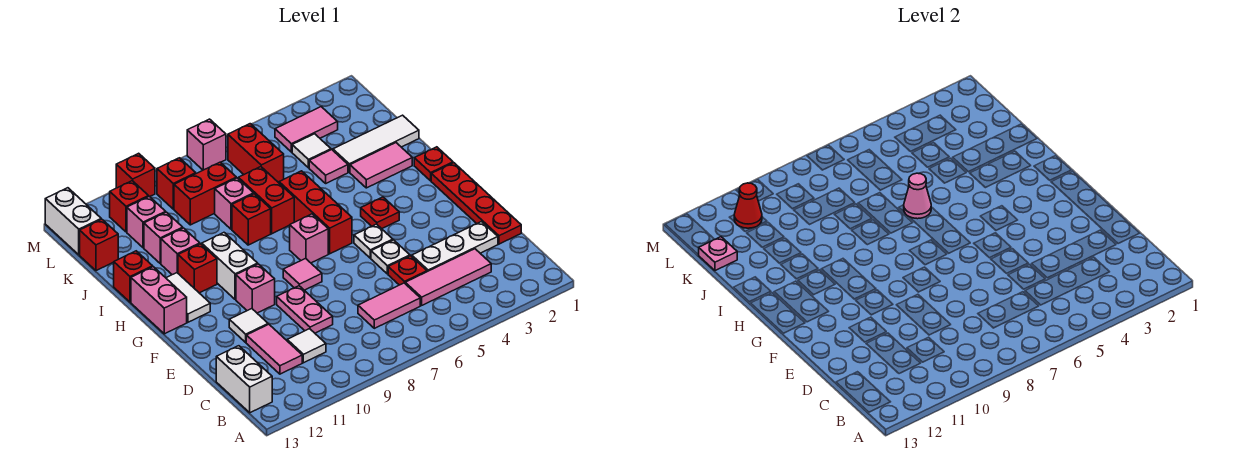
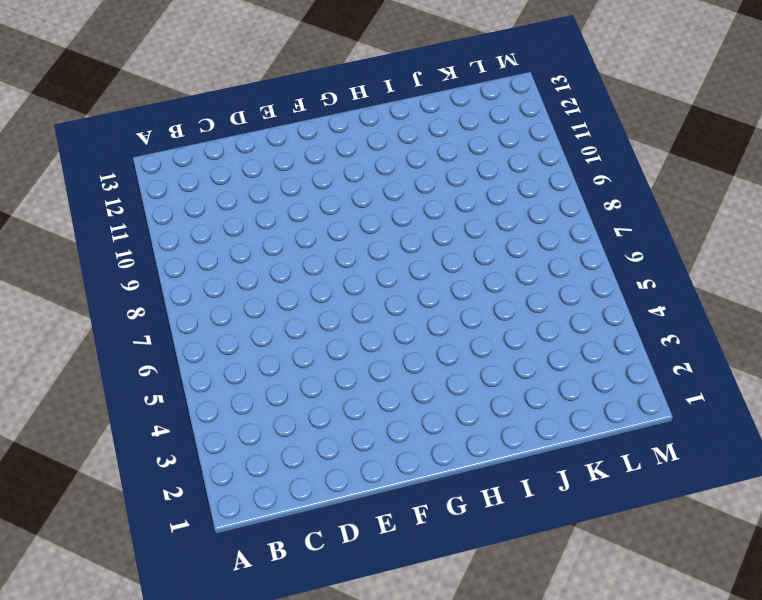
none -> white 1x2 brick [216,346,272,413]
none -> pink 1x3 tile [405,249,491,305]
none -> pink 1x2 tile [358,283,420,328]
none -> white 1x1 tile [287,329,326,363]

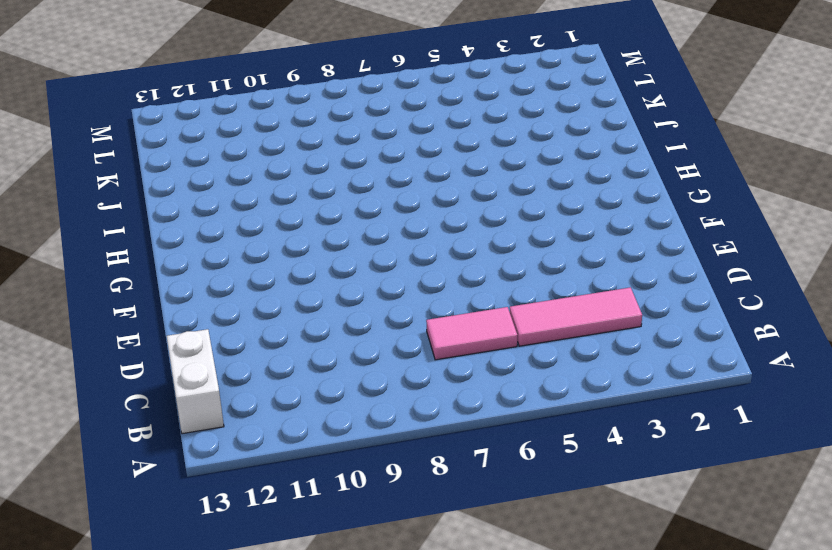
none -> white 1x1 tile [287,329,326,363]
none -> pink 1x2 tile [246,324,302,374]
none -> red 1x4 plate [431,163,521,244]
none -> white 1x3 plate [412,222,498,272]

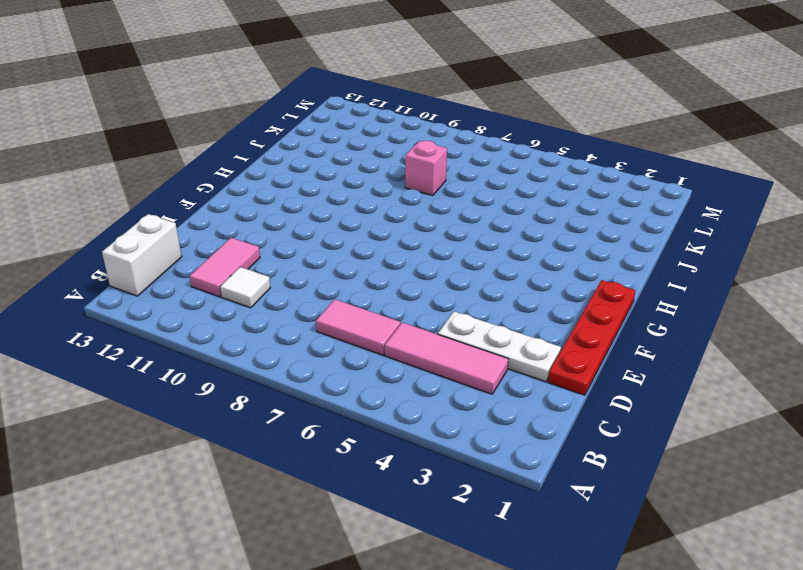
none -> red 1x1 plate [388,256,427,285]
none -> pink 1x2 plate [277,286,333,333]
none -> white 1x1 plate [371,240,410,274]
none -> white 1x1 tile [229,309,268,342]

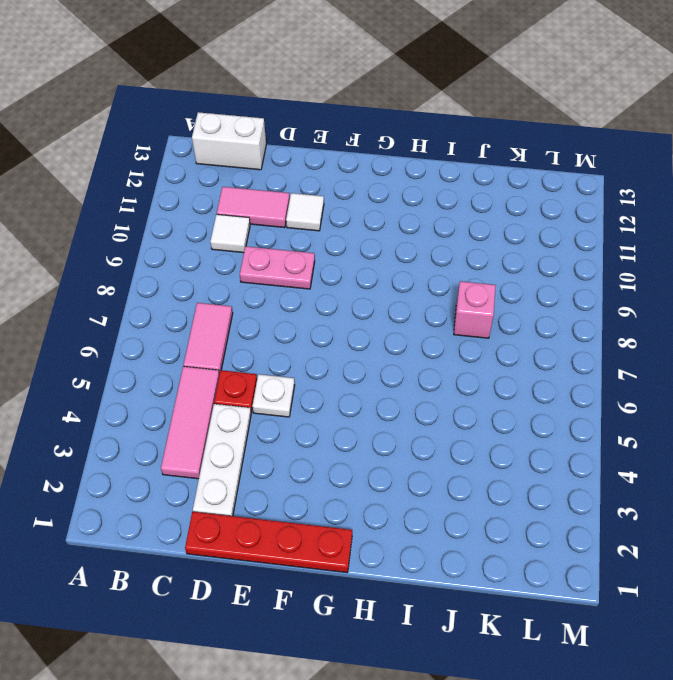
none -> white 1x1 plate [354,224,393,258]
none -> pink 1x1 tile [283,259,322,290]
none -> pink 1x1 brick [236,264,275,313]
none -> red 1x1 plate [361,197,399,229]

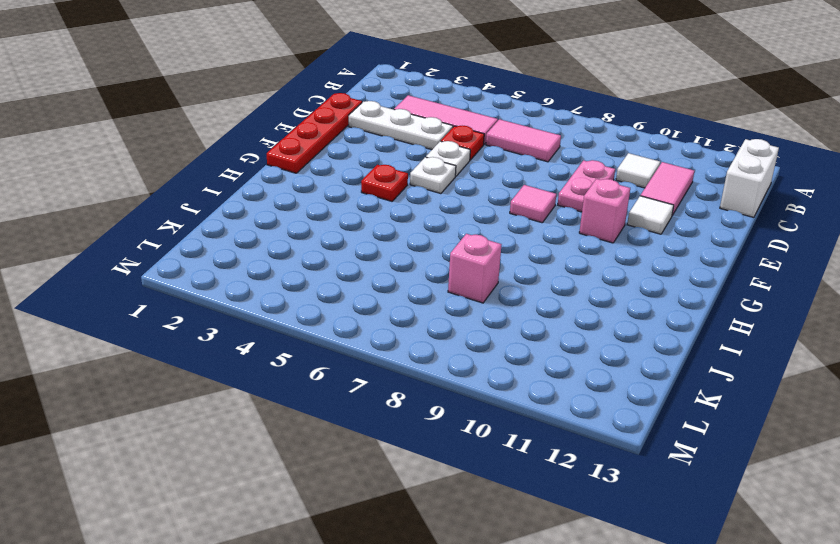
none -> red 1x3 brick [279,171,352,254]
none -> pink 1x1 brick [290,214,328,263]
none -> white 1x2 brick [202,233,258,300]
none -> white 1x2 tile [166,273,210,322]

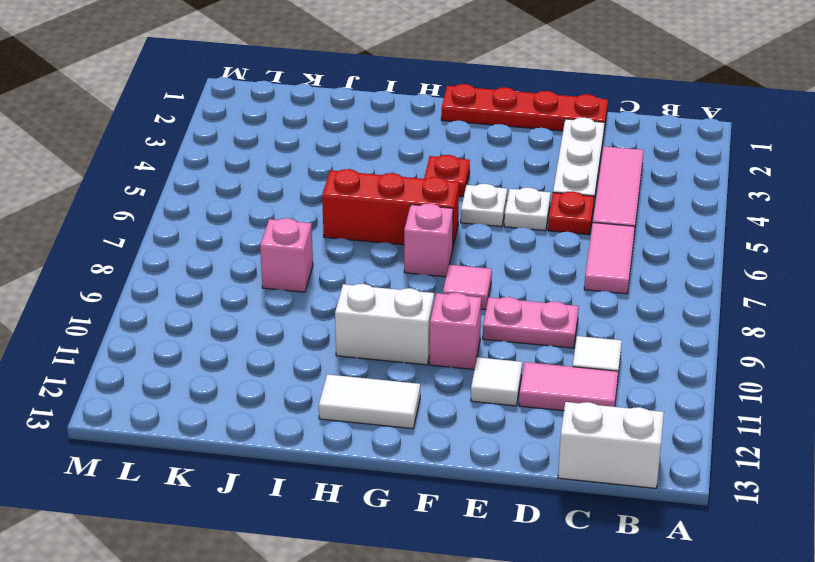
none -> pink 1x2 brick [131,267,187,334]
none -> red 1x1 plate [414,147,453,181]
none -> red 1x1 brick [178,244,217,293]
none -> pink 1x2 tile [350,143,412,188]

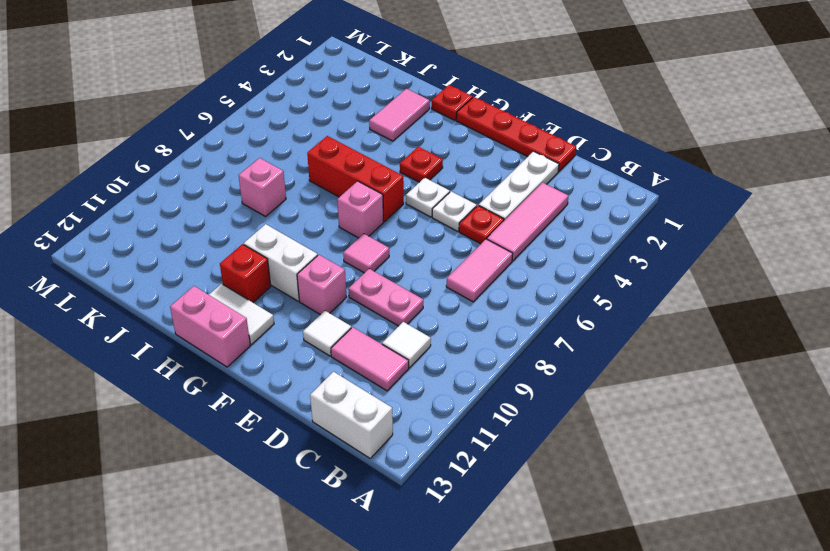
none -> red 1x2 brick [238,167,294,234]
none -> red 1x1 brick [232,194,271,245]
none -> pink 1x1 brick [161,228,200,275]
none -> red 1x1 brick [114,251,153,302]

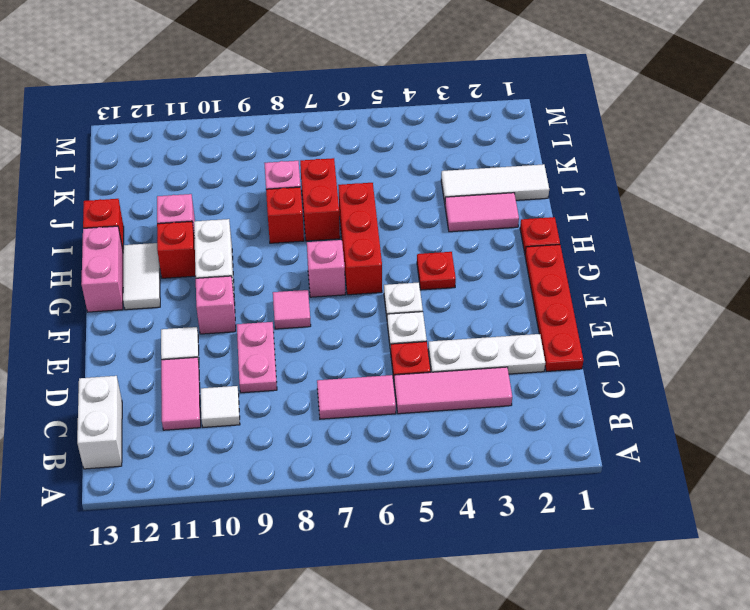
none -> pink 1x1 tile [309,150,348,183]
none -> pink 1x1 brick [144,212,183,263]
none -> white 1x1 tile [292,134,331,168]
none -> red 1x2 brick [228,124,284,183]

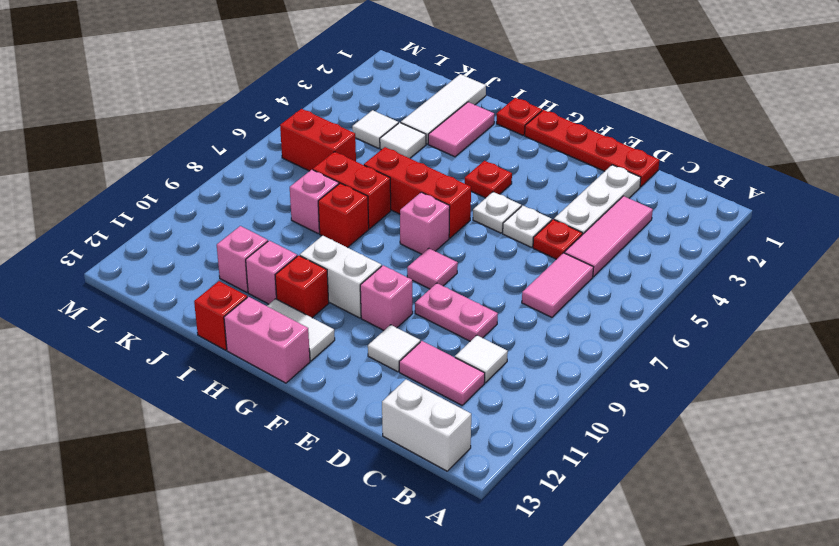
white 1x1 tile [380,123,426,158] -> pink 1x1 tile [309,150,348,183]
none -> red 1x2 brick [174,162,236,225]
none -> pink 1x1 brick [127,196,166,248]
none -> red 1x1 brick [80,219,118,271]
none -> pink 1x2 tile [275,107,338,152]

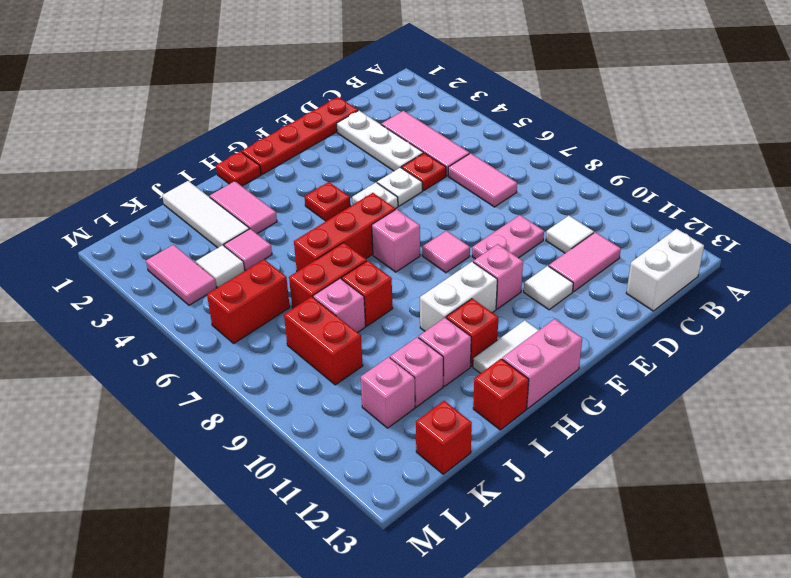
none -> red 1x1 brick [157,158,196,209]
none -> red 1x1 brick [110,181,149,232]
none -> white 1x2 brick [45,188,101,255]
none -> pink 1x1 brick [187,119,226,170]

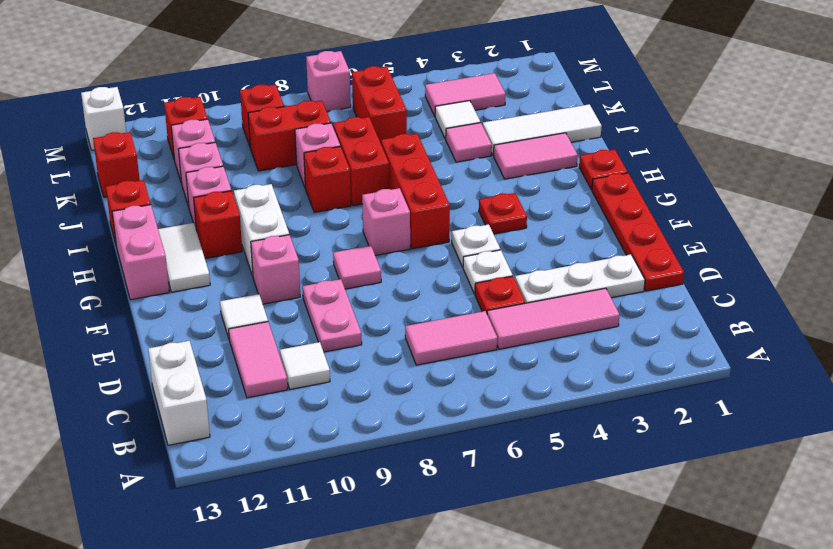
white 1x1 brick [81,87,126,150] -> white 1x2 brick [45,188,101,255]
none -> red 1x1 brick [116,153,155,196]
none -> pink 1x1 cone [904,173,931,219]
none -> pink 1x1 plate [699,237,737,271]
none -> red 1x1 cone [734,183,762,228]

